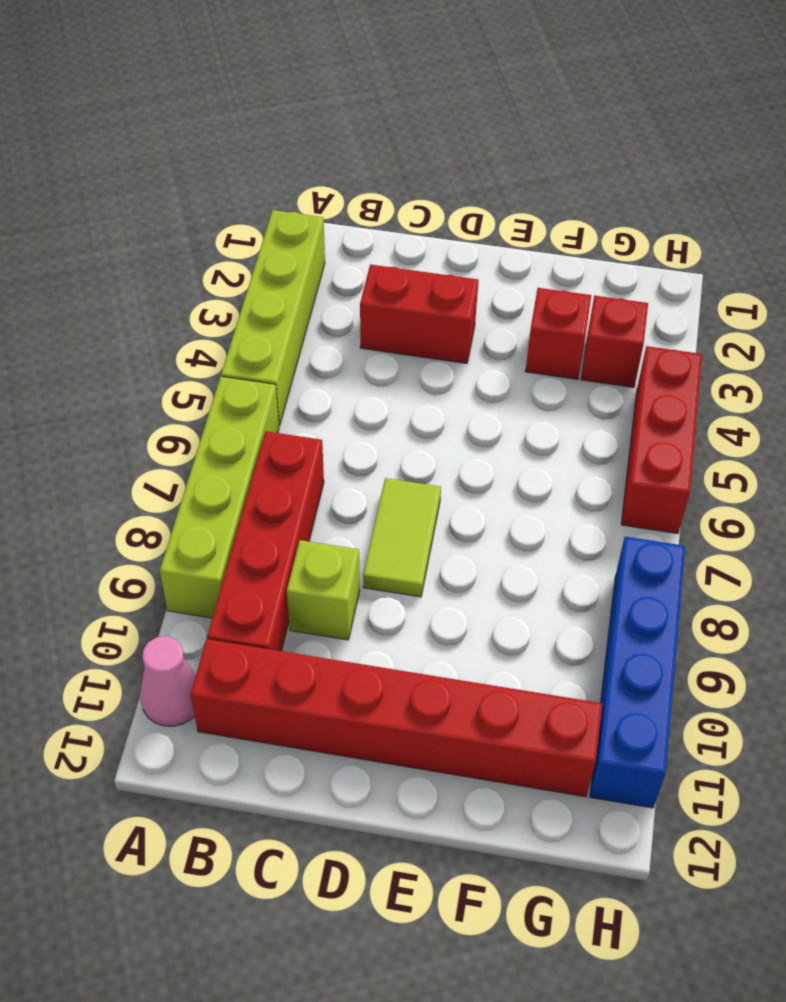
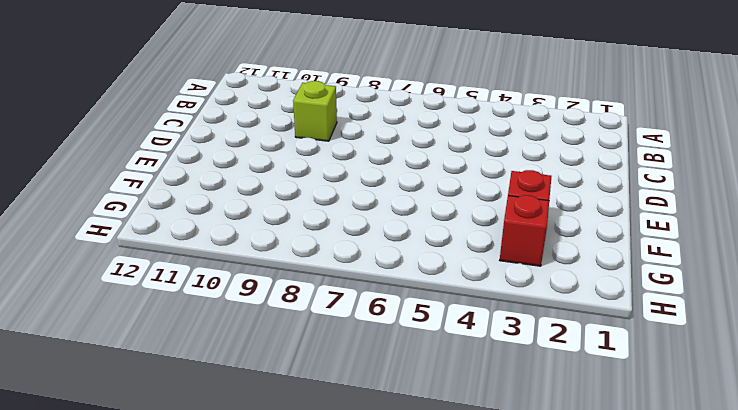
none -> lime 1x4 brick [221,210,325,426]
none -> lime 1x4 brick [160,376,279,618]
none -> pink 1x1 cone [140,636,196,726]

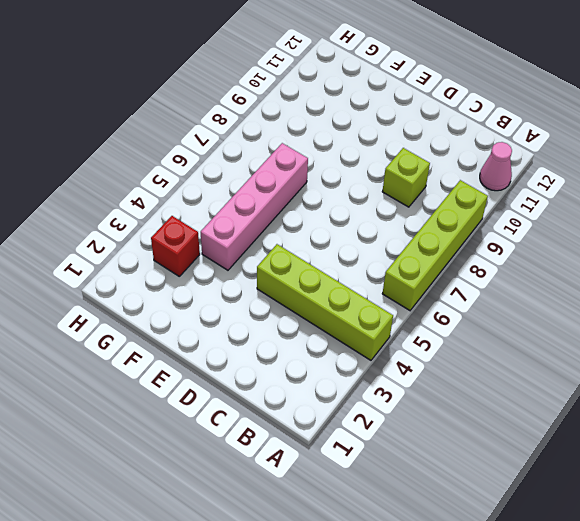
lime 1x4 brick [257,244,393,360] -> lime 1x4 brick turned to [221,210,325,426]
pink 1x4 brick [201,143,308,270] -> none
none -> red 1x4 brick [207,431,324,651]
none -> red 1x6 brick [191,639,602,797]
none -> red 1x2 brick [360,264,479,364]

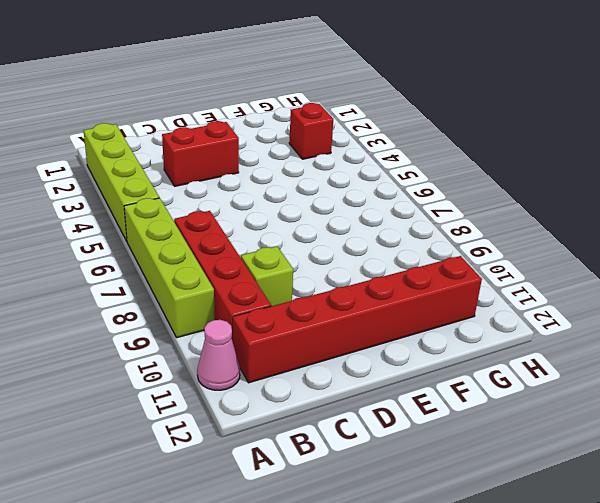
none -> lime 1x2 tile [363,478,441,597]
none -> red 1x1 brick [525,288,591,379]
none -> red 1x3 brick [621,346,702,534]

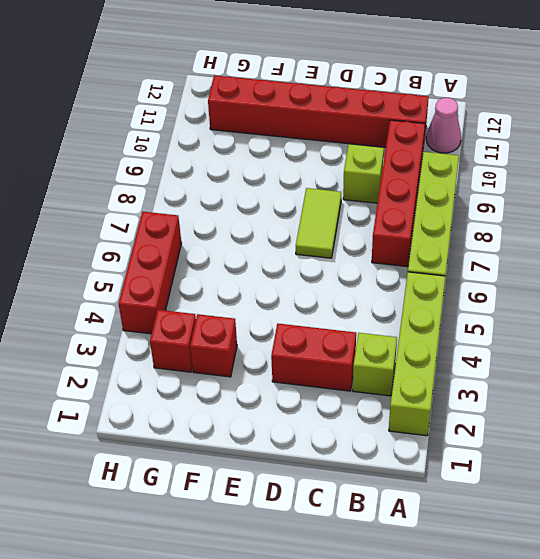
lime 1x1 brick [353,333,397,396] -> none
none -> blue 1x4 brick [590,537,685,808]

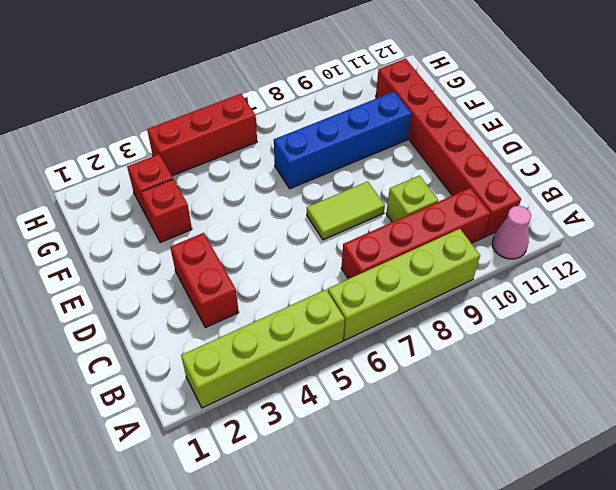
blue 1x4 brick [274,92,411,189] -> blue 1x4 brick moved to [590,537,685,808]

